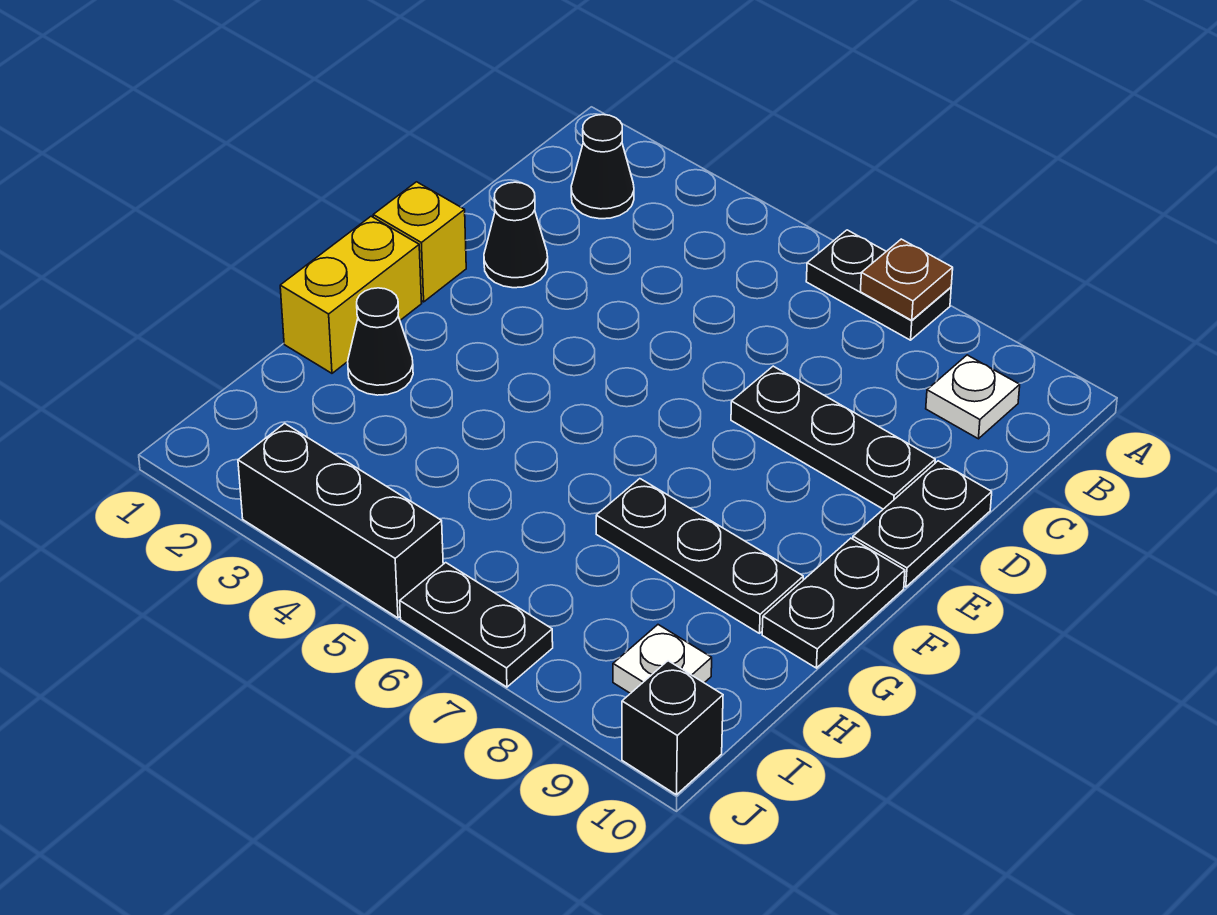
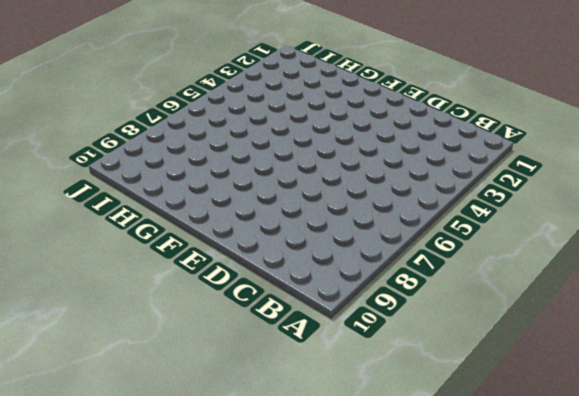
none -> black 1x2 plate [806,230,951,340]
none -> black 1x1 cone [571,115,634,219]
none -> white 1x1 plate [926,355,1020,439]

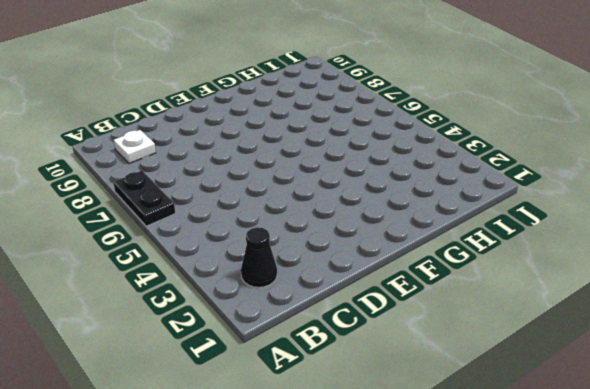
none -> black 1x1 cone [484,182,548,288]
none -> black 1x3 plate [731,366,935,509]
none -> black 1x2 plate [853,461,992,587]

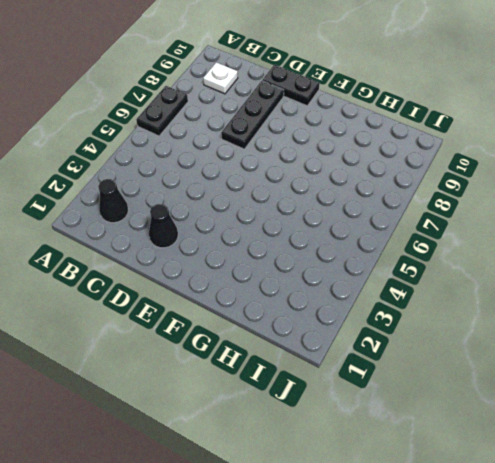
none -> yellow 1x1 brick [373,182,466,302]
none -> yellow 1x2 brick [280,216,422,373]
none -> black 1x2 plate [762,538,905,668]

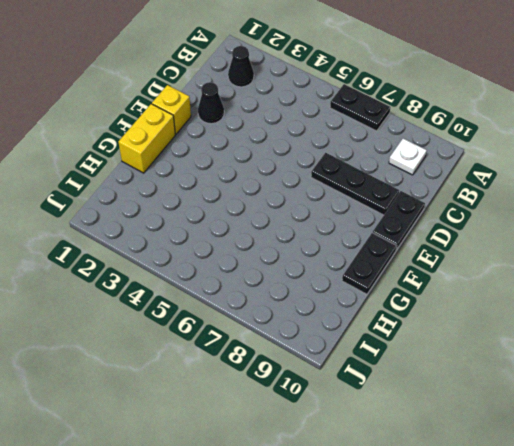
none -> black 1x1 cone [348,288,413,395]
none -> black 1x3 plate [596,479,803,633]
none -> white 1x1 plate [613,625,712,694]

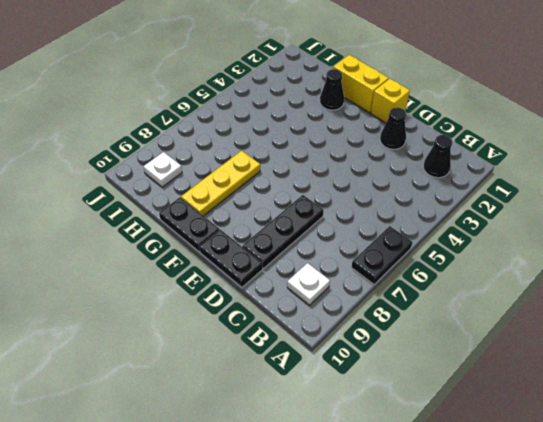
yellow 1x3 plate [181,151,260,216] -> black 1x3 plate [596,479,803,633]
none -> black 1x3 brick [238,423,443,618]
none -> black 1x2 plate [400,563,553,687]
none -> black 1x1 brick [622,661,723,795]

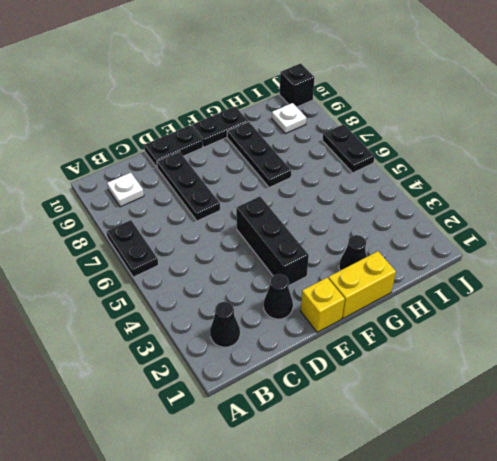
black 1x3 brick [236,197,309,285] -> black 1x3 brick moved to [238,423,443,618]
none -> brown 1x1 plate [860,239,953,320]

